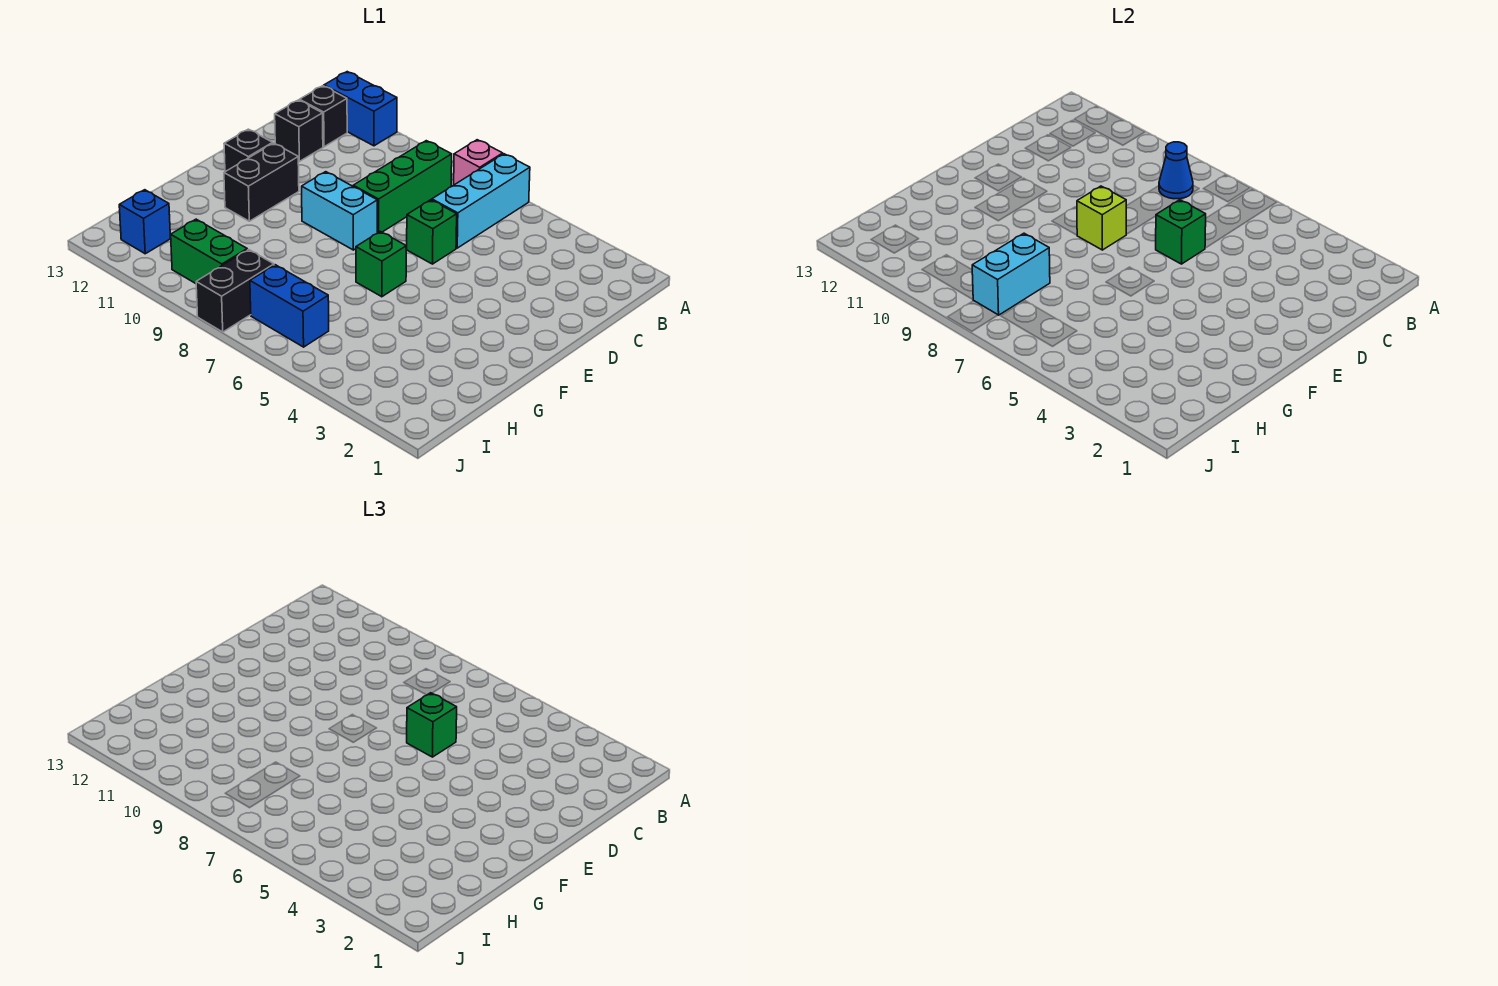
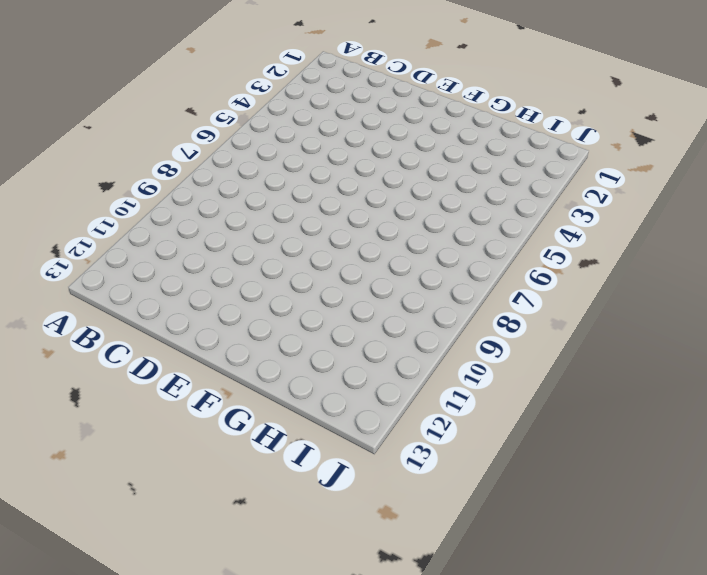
none -> cyan 1x3 brick [432,154,530,248]
none -> pink 1x1 brick [454,140,503,185]
none -> blue 1x2 brick [324,72,397,146]

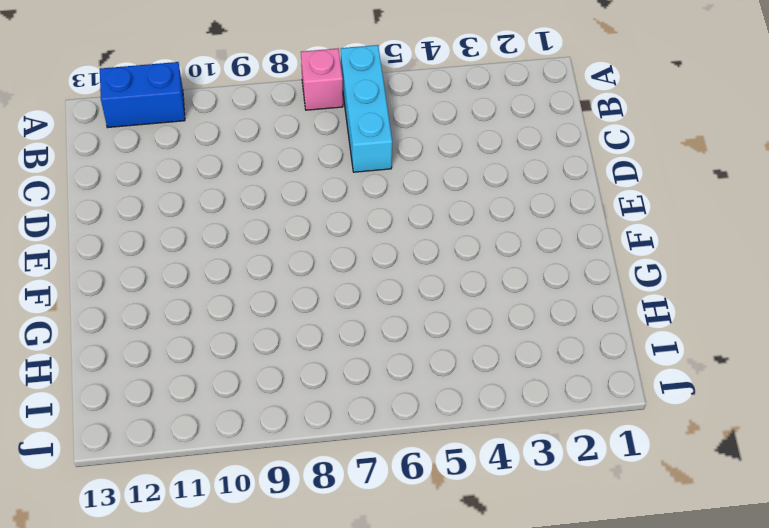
none -> green 1x3 brick [353,141,452,233]
none -> black 1x1 brick [300,86,347,147]
none -> black 1x1 brick [275,100,323,161]

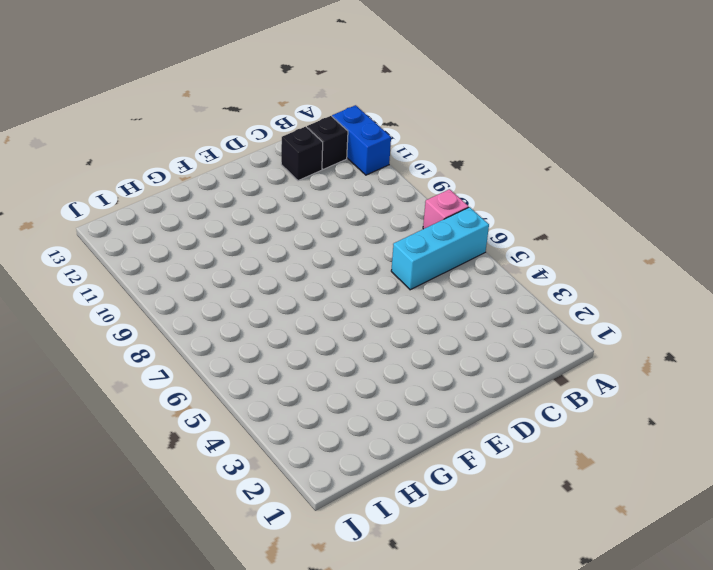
none -> green 1x3 brick [353,141,452,233]
none -> green 1x1 brick [407,200,457,264]
none -> cyan 1x2 brick [302,172,377,250]

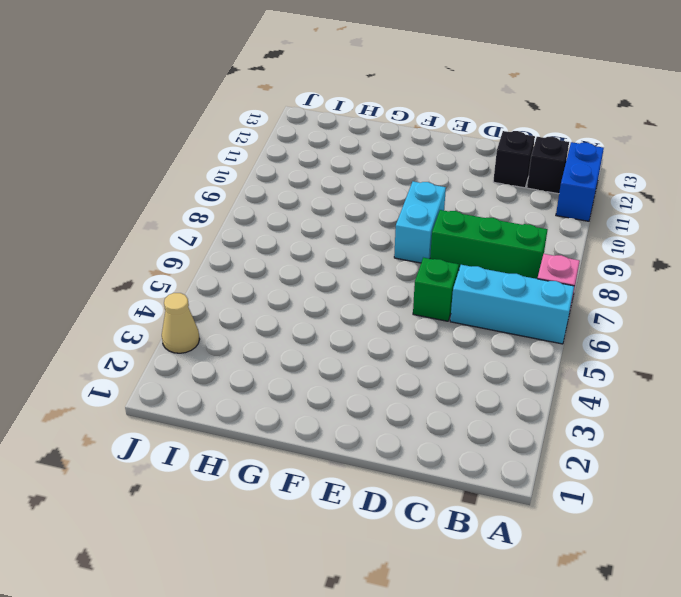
tan 1x1 cone [162,293,200,353] -> none
none -> black 1x2 brick [224,143,299,221]
none -> black 1x1 brick [224,129,273,172]
none -> green 1x1 brick [356,231,406,297]

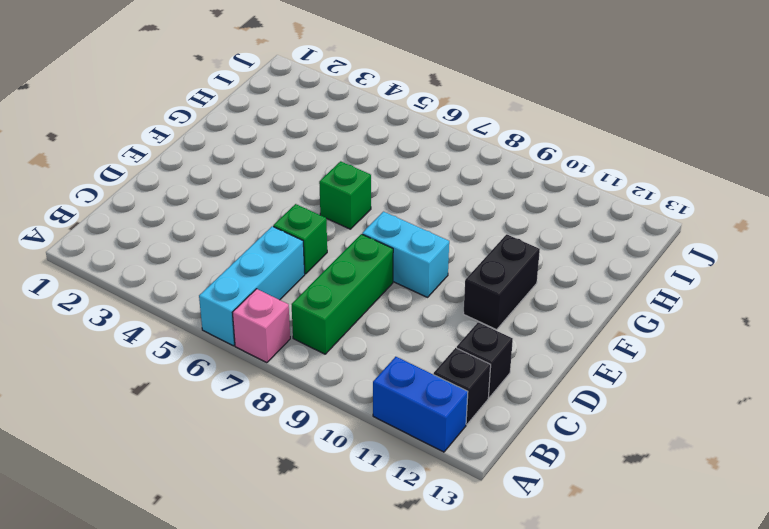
none -> black 1x1 brick [224,129,273,172]
none -> blue 1x2 brick [250,265,329,347]
none -> black 1x2 brick [196,249,274,332]

